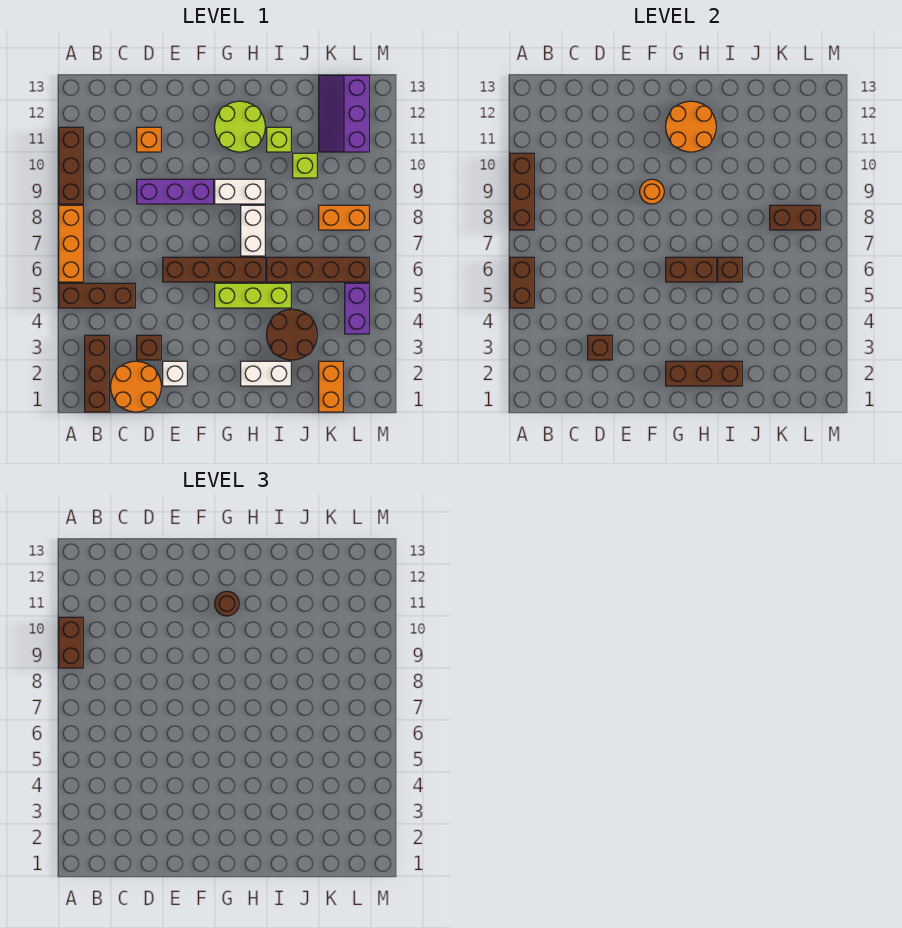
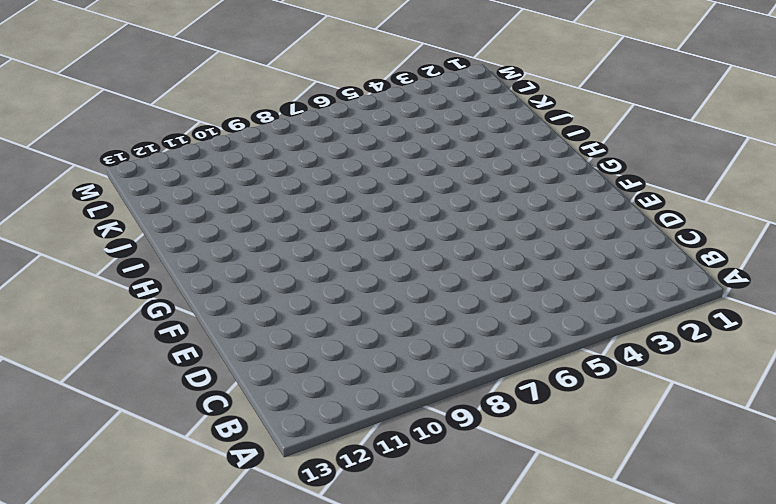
none -> brown 1x3 brick [59,283,135,308]
none -> orange 1x3 brick [59,205,83,282]
none -> brown 1x3 brick [59,127,83,204]
none -> brown 1x3 brick [85,335,109,412]

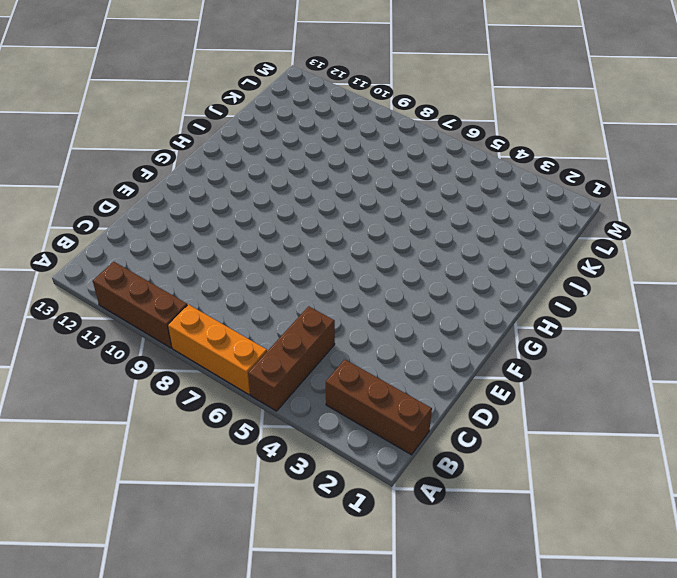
none -> orange 2x2 round brick [111,361,161,412]
none -> brown 1x1 brick [137,335,161,360]
none -> purple 1x3 brick [137,179,213,204]
none -> orange 1x1 brick [137,127,161,152]

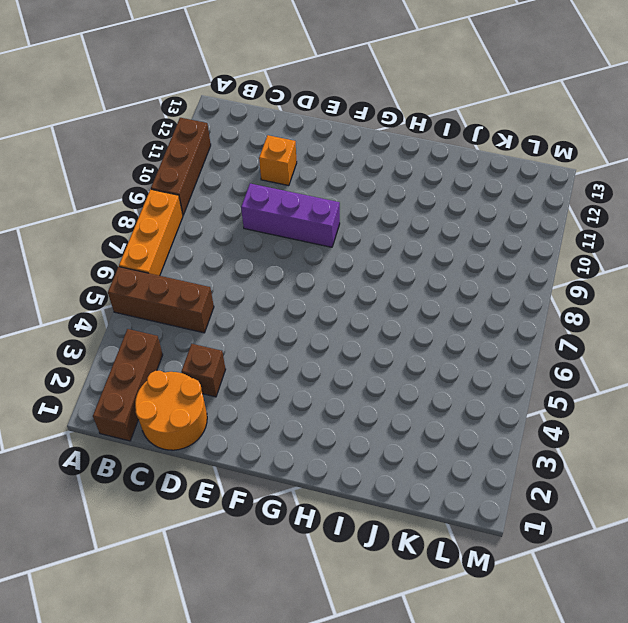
none -> white 1x1 brick [163,361,187,386]
none -> brown 1x4 brick [163,257,265,282]
none -> lime 1x3 brick [215,283,291,308]
none -> white 1x2 brick [215,179,265,204]

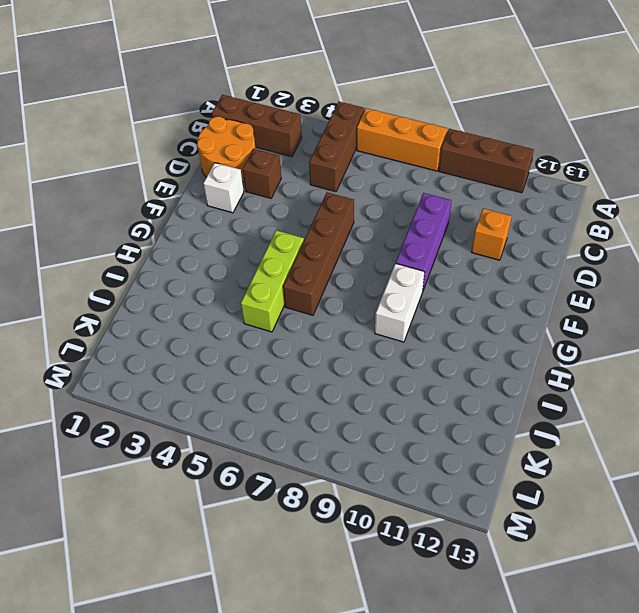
none -> lime 2x2 round brick [215,101,265,152]
none -> white 1x2 brick [241,361,291,386]
none -> white 1x2 brick [241,205,265,256]
none -> brown 2x2 round brick [267,309,317,360]

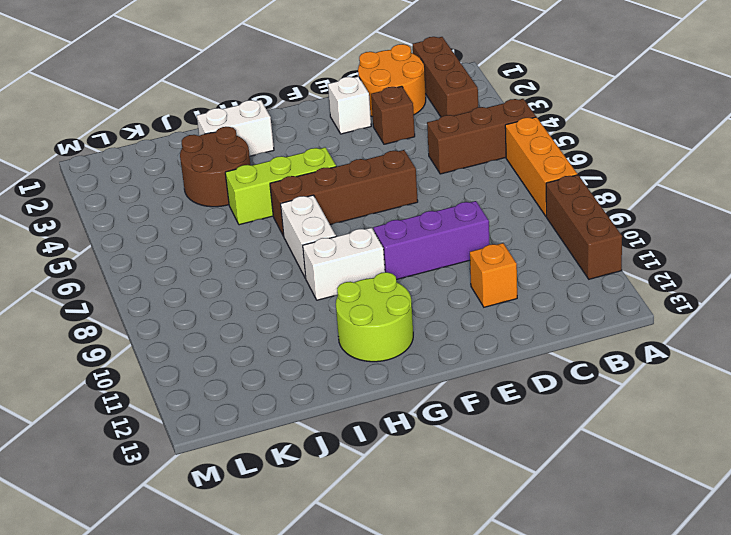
none -> brown 1x4 brick [267,257,369,282]
none -> lime 1x1 brick [267,127,291,152]
none -> lime 1x1 brick [293,153,317,178]
none -> orange 1x2 brick [319,361,343,412]

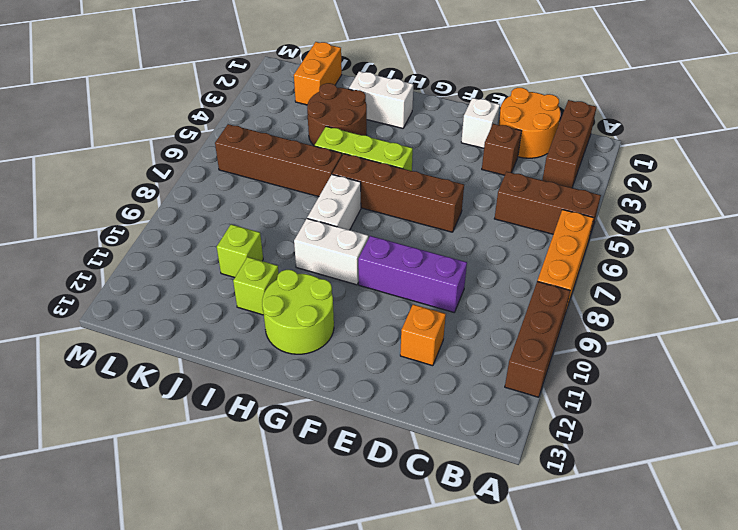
none -> orange 1x2 brick [319,205,369,230]
none -> purple 2x3 slope [319,75,369,152]
none -> purple 1x2 brick [345,283,369,334]
none -> brown 1x2 brick [510,257,534,308]

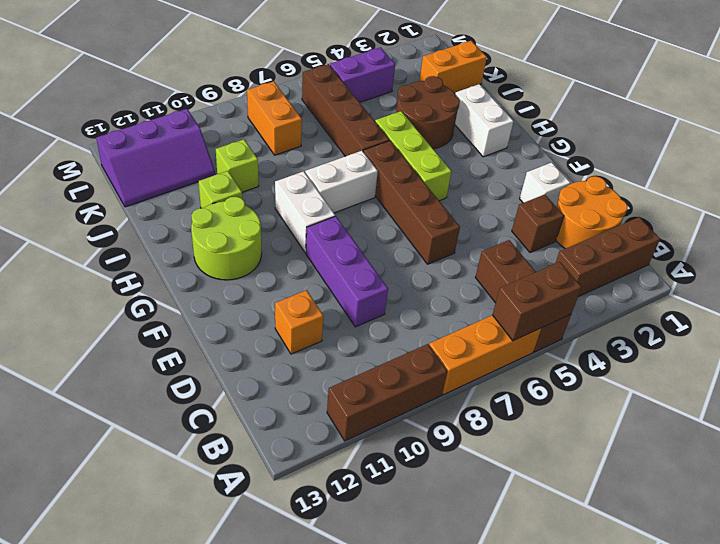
none -> brown 1x3 brick [510,153,534,230]
none -> brown 1x1 brick [588,335,612,360]
none -> orange 1x1 round brick [640,179,664,204]
none -> brown 1x3 brick [666,361,742,386]

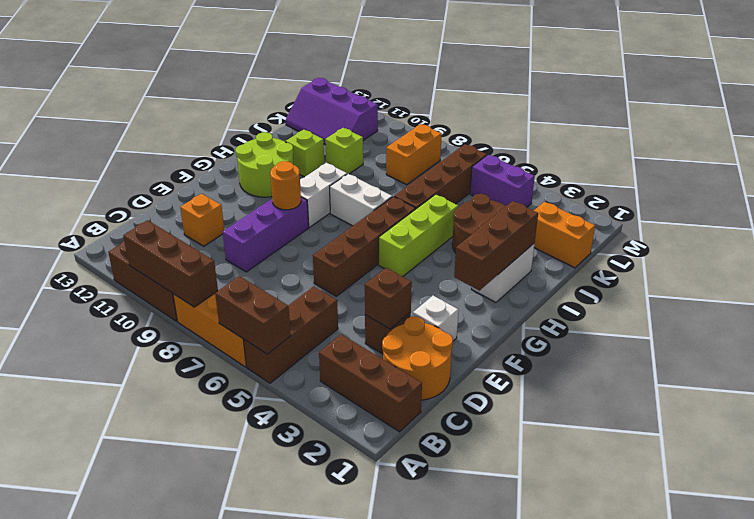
none -> brown 1x2 brick [666,257,716,282]
none -> orange 2x2 round brick [666,101,716,152]
none -> brown 1x1 brick [718,257,742,282]
none -> brown 1x2 brick [770,205,820,230]

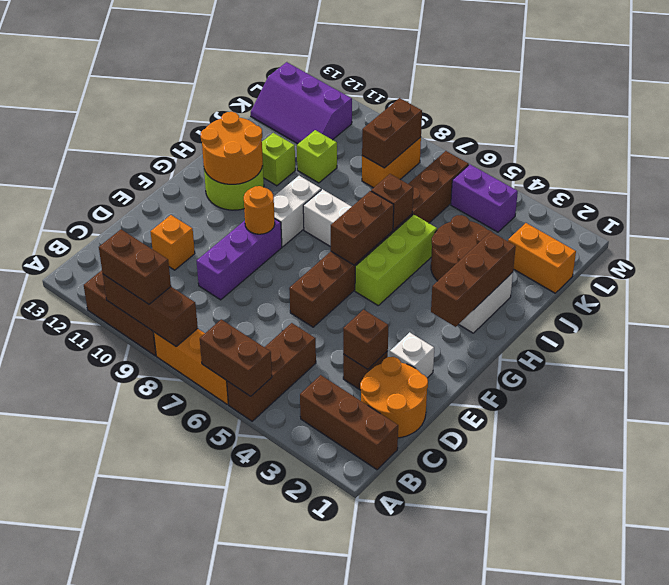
none -> brown 1x1 round brick [215,591,239,616]

